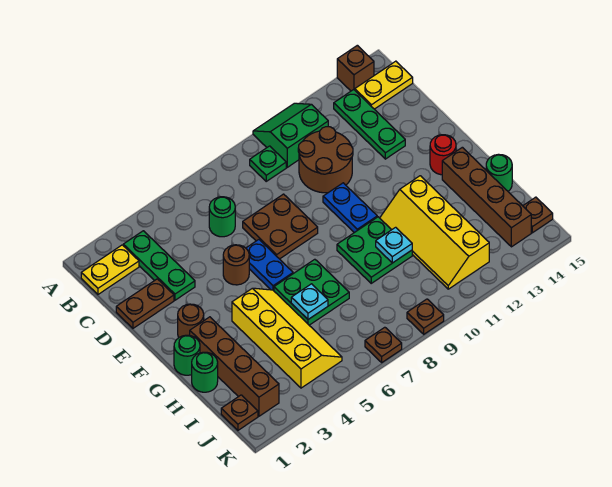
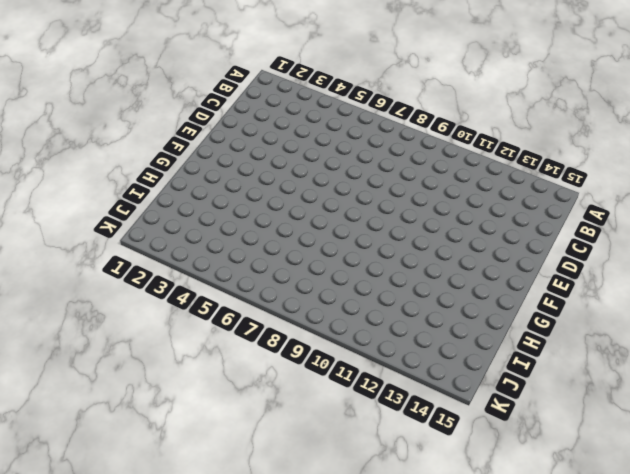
none -> green 2x2 slope [253,103,328,167]
none -> brown 1x1 brick [337,45,374,91]
none -> yellow 1x2 plate [81,245,139,294]
none -> green 1x3 plate [123,231,195,300]

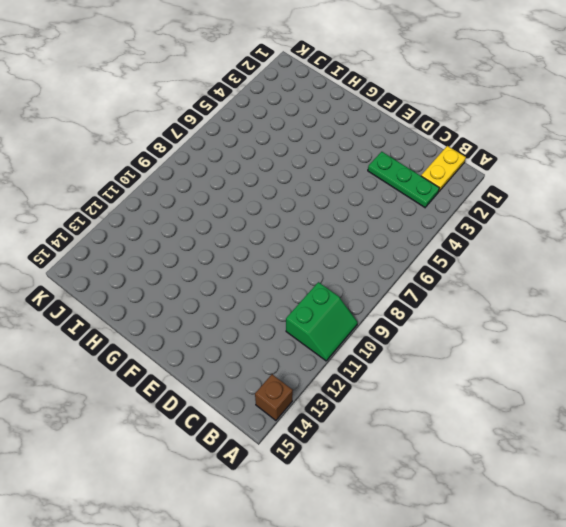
none -> green 1x1 plate [250,146,286,181]
none -> green 1x3 plate [334,90,405,159]
none -> yellow 1x2 plate [355,61,413,109]
none -> green 1x1 round brick [209,197,235,237]

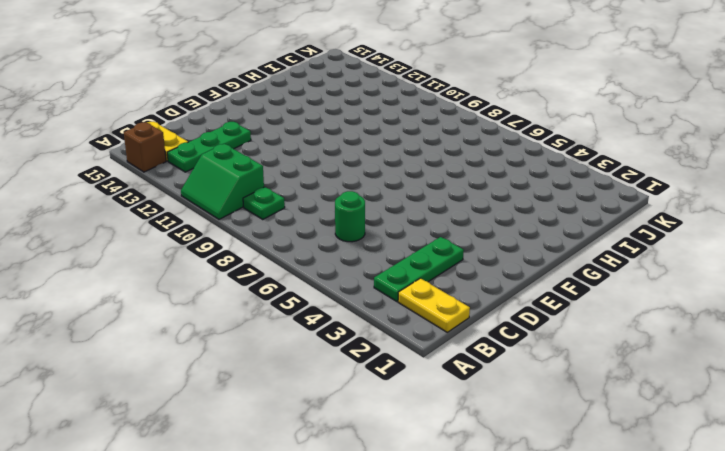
none -> brown 2x2 round brick [298,127,353,193]
none -> brown 1x2 plate [116,279,174,328]
none -> brown 2x2 plate [243,194,318,259]
none -> brown 1x1 round brick [223,245,249,285]

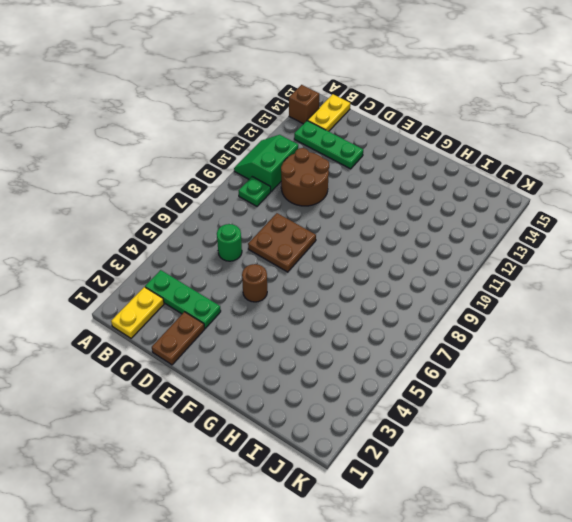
none -> blue 1x2 plate [246,240,293,291]
none -> blue 1x2 plate [323,183,377,233]
none -> brown 1x1 round brick [178,304,204,337]
none -> red 1x1 round brick [430,135,456,175]

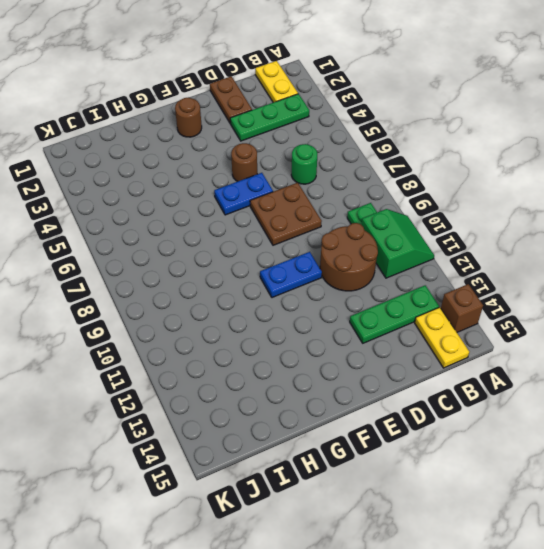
none -> red 1x1 round brick [430,135,456,175]
none -> green 1x1 round brick [174,335,200,375]
none -> brown 1x4 brick [190,317,279,416]
none -> yellow 2x4 slope [232,288,342,388]

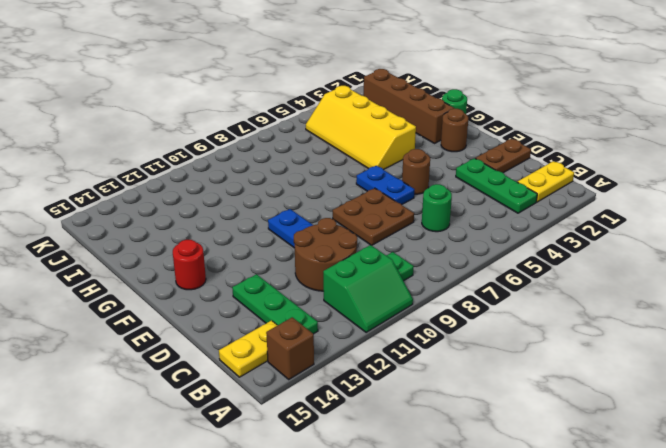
none -> green 2x2 plate [274,259,349,325]
none -> green 2x2 plate [337,217,412,283]
none -> yellow 2x4 slope [380,176,489,289]
none -> brown 1x4 brick [442,147,531,247]

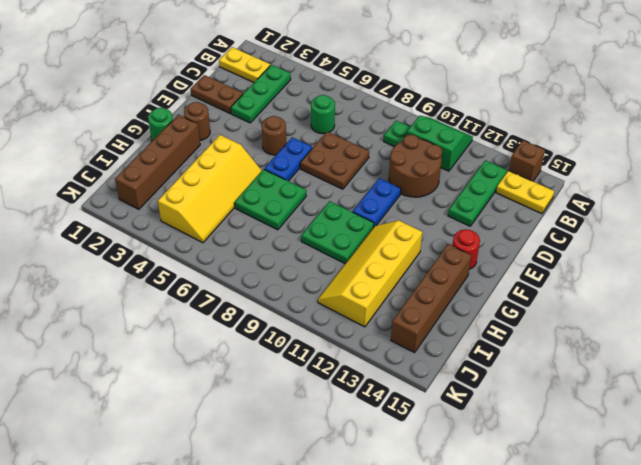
none -> green 1x1 round brick [192,352,218,392]
none -> green 1x1 round brick [486,154,512,191]
none -> brown 1x1 plate [221,395,258,430]
none -> brown 1x1 plate [523,197,553,233]

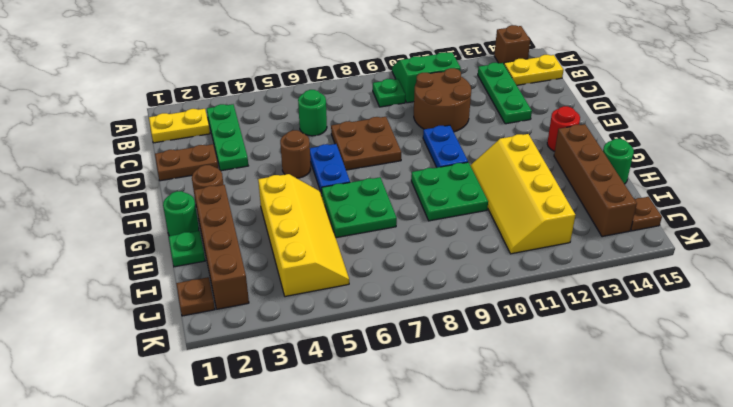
green 1x1 plate [169,231,205,267] -> green 1x1 round brick [192,352,218,392]
none -> brown 1x1 plate [365,327,402,362]
none -> brown 1x1 plate [407,299,444,334]
none -> cyan 1x1 plate [291,284,328,319]
none -> cyan 1x1 plate [376,227,412,263]

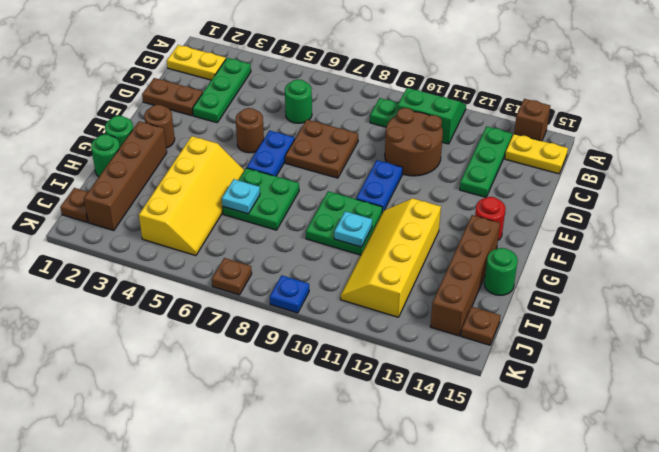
blue 1x1 plate [270,275,309,313] -> brown 1x1 plate [407,299,444,334]

